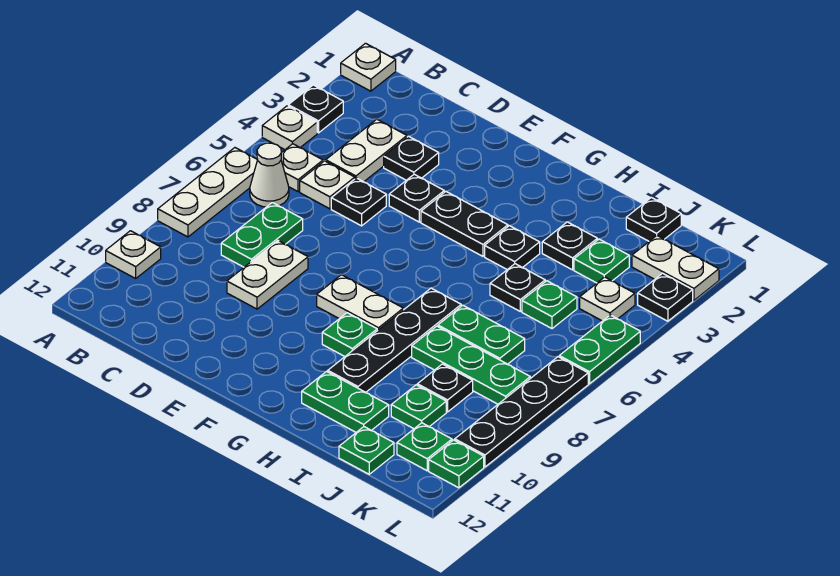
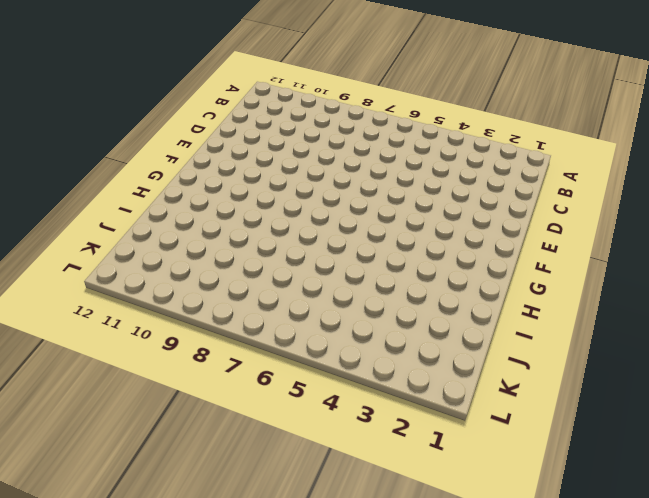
none -> white 1x1 plate [341,43,396,91]
none -> black 1x1 plate [288,85,343,133]
none -> white 1x1 plate [262,106,317,150]
none -> white 1x3 plate [158,148,257,237]

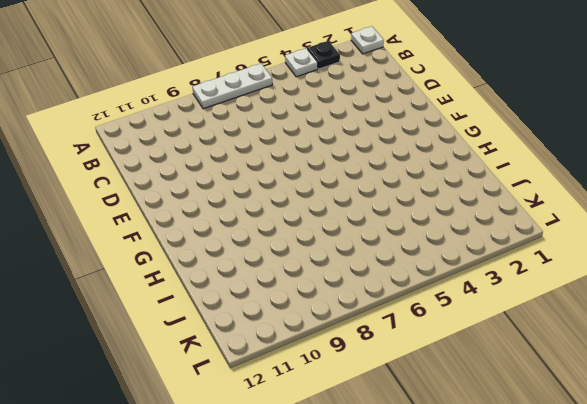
none -> white 1x1 plate [106,231,161,278]
none -> white 1x1 plate [281,144,323,192]
none -> white 1x1 cone [250,143,289,207]
none -> white 1x2 plate [326,119,407,182]

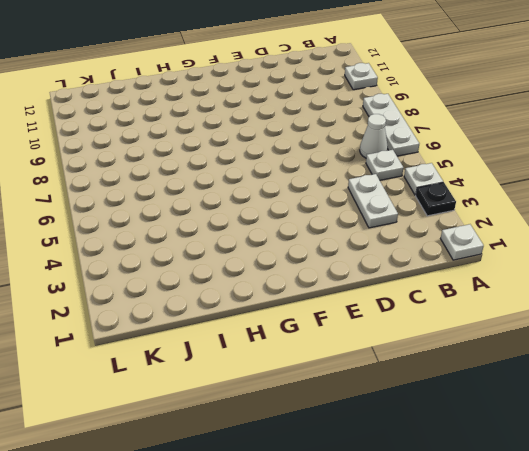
none -> white 1x1 plate [300,161,355,209]
none -> green 1x2 plate [221,203,303,267]
none -> black 1x1 plate [384,136,439,180]
none -> black 1x1 plate [331,178,386,226]

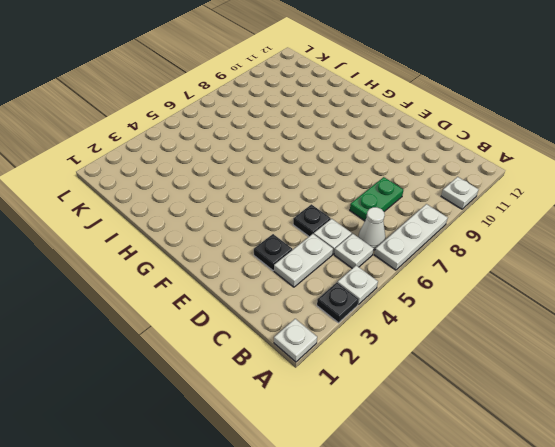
none -> white 1x2 plate [227,241,308,309]
none -> black 1x1 plate [389,174,444,222]
none -> black 1x2 plate [421,192,508,256]
none -> white 1x2 plate [317,275,403,331]

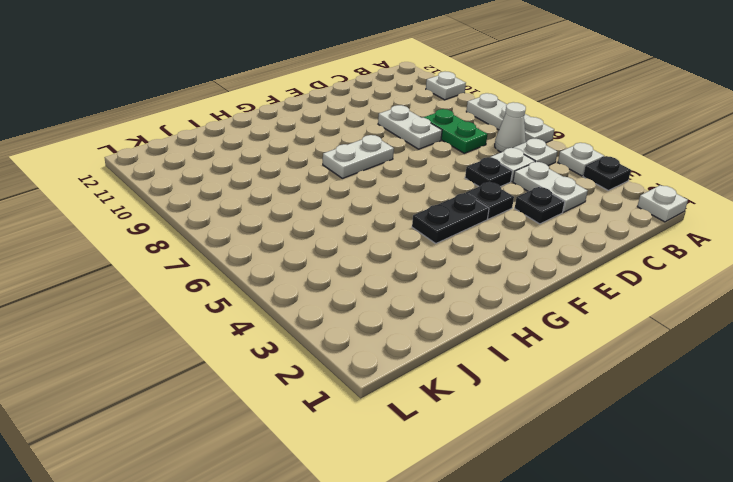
none -> green 1x1 plate [322,313,377,356]
none -> black 1x1 plate [485,226,540,270]
none -> black 1x4 plate [328,288,461,392]
none -> green 1x2 plate [302,371,389,432]

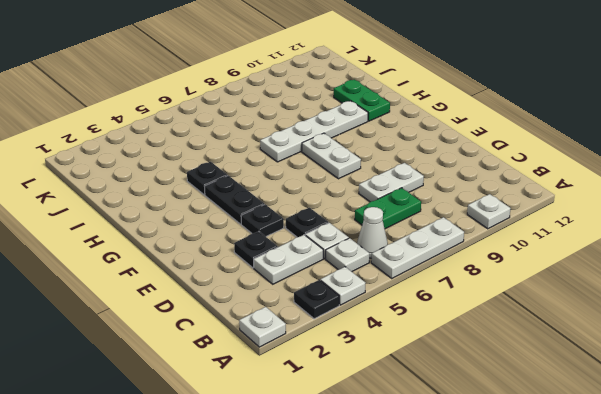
white 1x4 plate [260,101,368,162] -> black 1x4 plate [328,288,461,392]
none -> green 1x1 plate [322,313,377,356]
none -> black 1x1 plate [542,222,597,270]
none -> black 1x1 plate [490,264,545,311]
none -> green 1x2 plate [438,305,525,364]

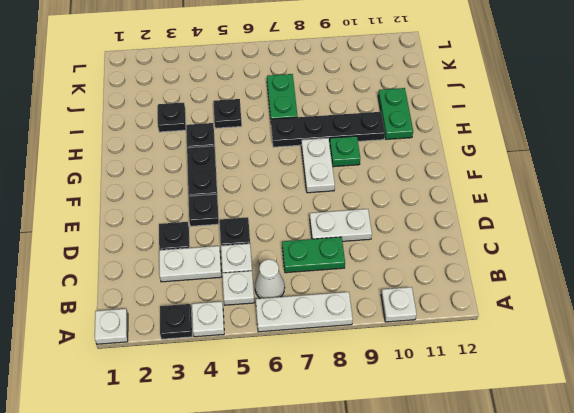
none -> green 1x3 plate [412,326,530,404]
none -> black 1x1 plate [626,198,681,241]
none -> green 1x1 plate [574,239,629,283]
none -> green 1x1 plate [522,281,577,329]

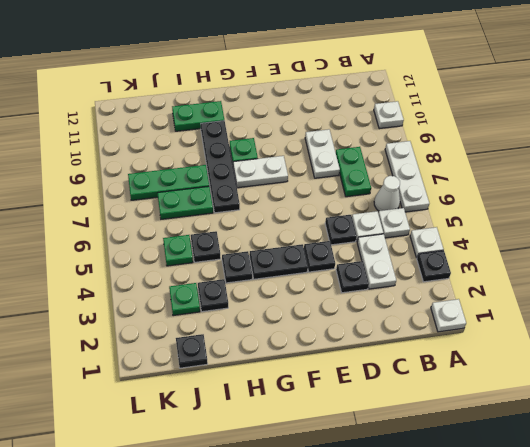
none -> black 1x1 plate [417,364,473,412]
none -> green 1x1 plate [391,385,446,429]
none -> green 1x1 plate [339,427,394,474]
none -> white 1x2 plate [632,236,719,300]

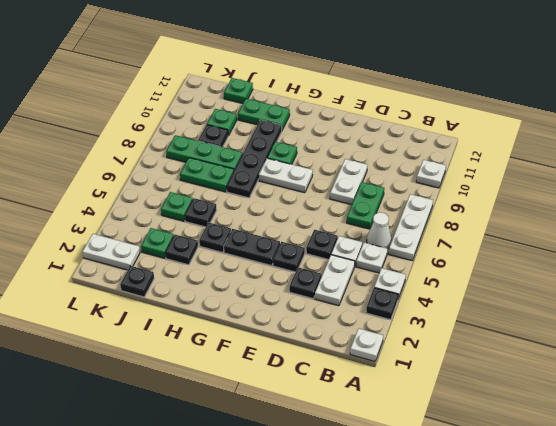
none -> white 1x1 plate [580,277,635,321]
none -> green 1x1 plate [397,423,452,471]
none -> black 1x1 plate [638,273,693,321]
none -> green 1x2 plate [559,315,640,384]

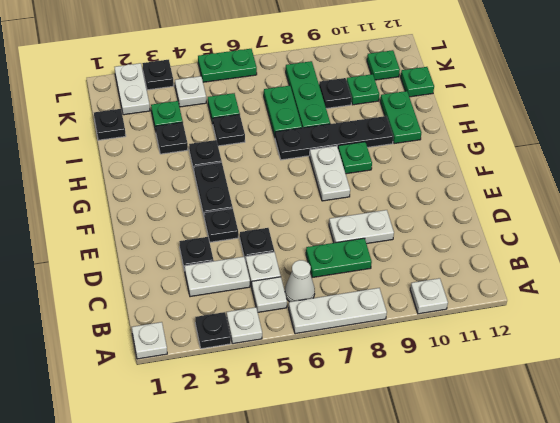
none -> black 1x4 plate [455,357,588,467]
none -> green 1x1 plate [429,440,484,488]

